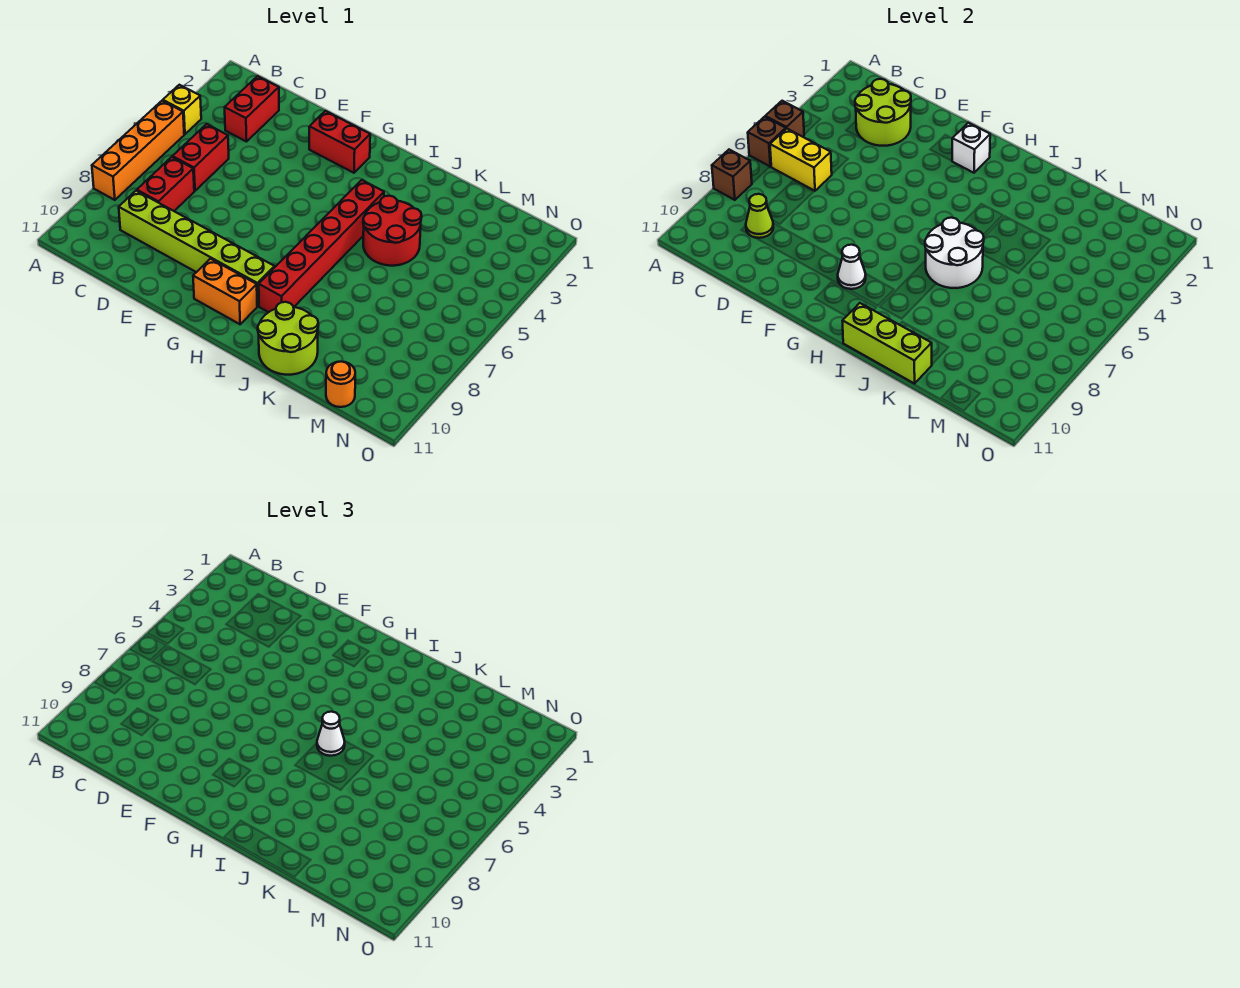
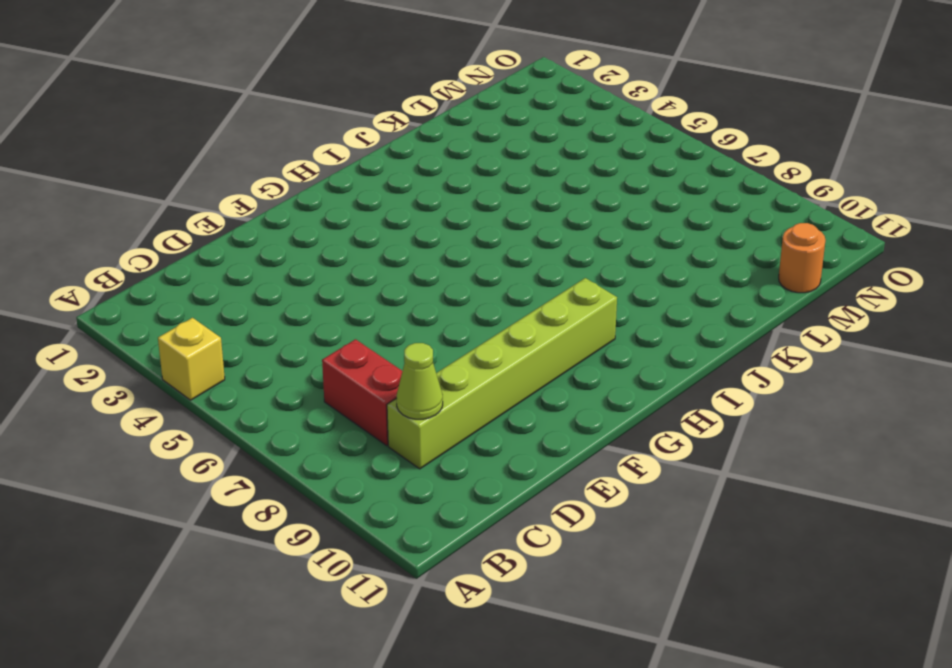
none -> orange 1x4 brick [92,101,184,200]
none -> red 1x2 brick [225,76,279,142]
none -> red 1x2 brick [173,124,229,191]

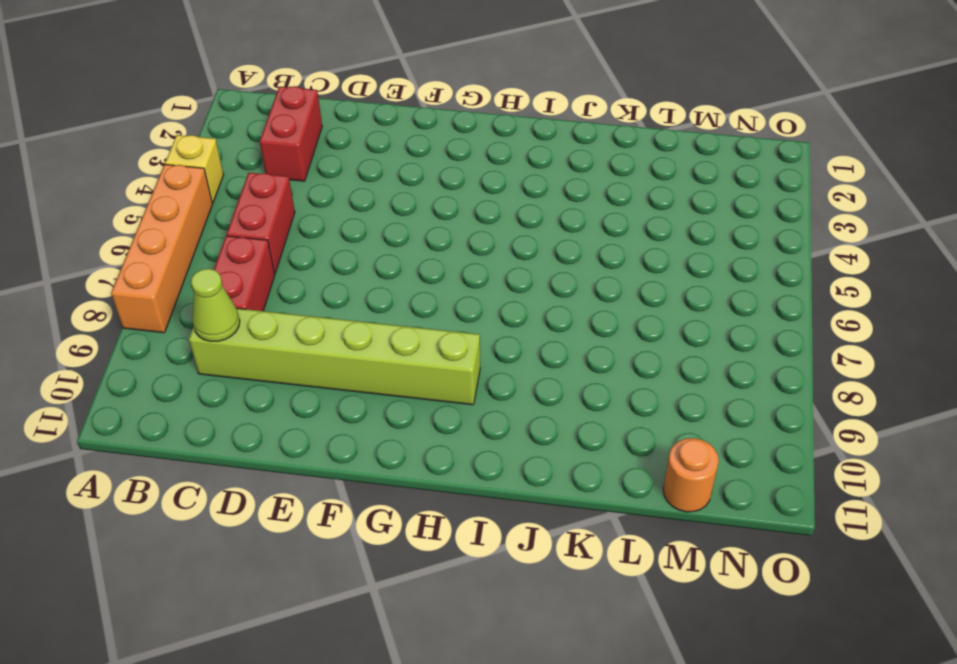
none -> red 1x2 brick [309,111,370,173]
none -> orange 1x2 brick [193,259,257,324]
none -> red 1x6 brick [259,180,384,312]

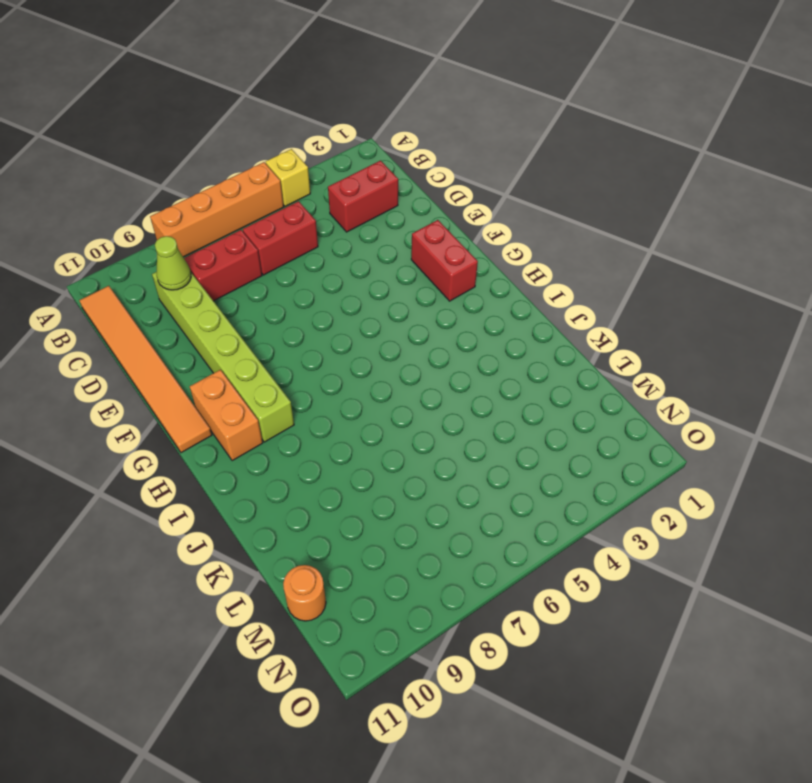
orange 1x6 tile [79,286,212,453] -> none
none -> red 1x6 brick [259,180,384,312]
none -> red 2x2 round brick [363,196,422,266]
none -> lime 2x2 round brick [258,302,318,375]

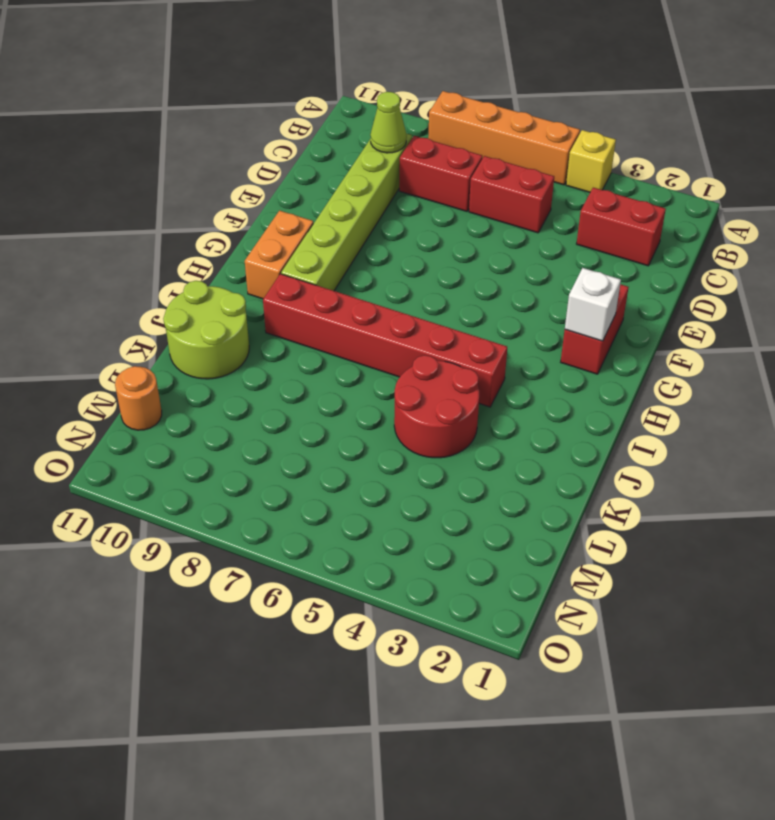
none -> brown 1x1 brick [765,101,804,137]
none -> brown 1x1 brick [748,117,786,167]
none -> brown 1x1 brick [712,150,752,200]

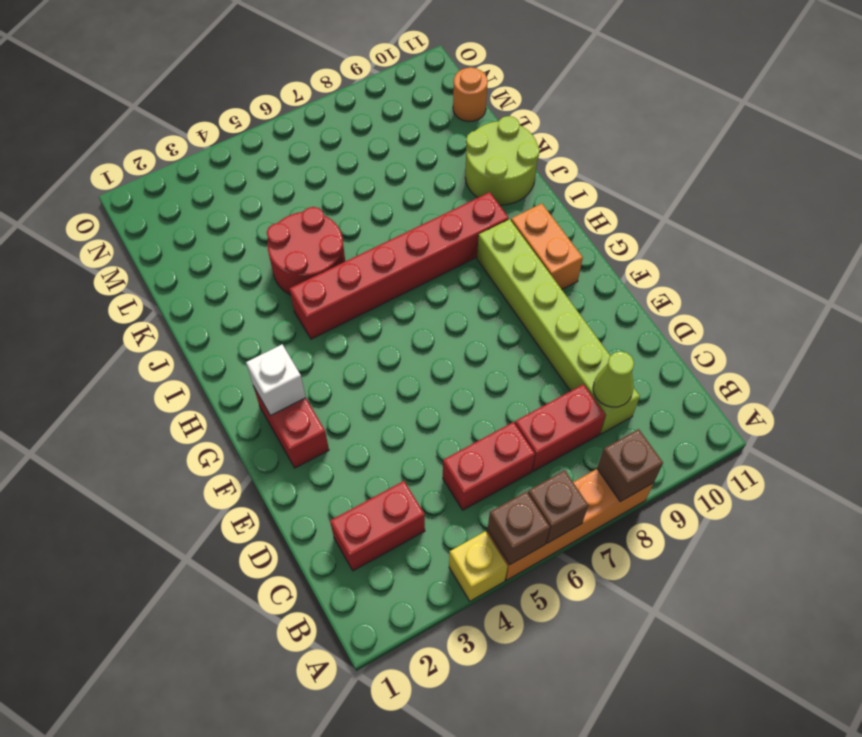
none -> yellow 1x2 brick [770,129,832,191]
none -> lime 2x2 round brick [855,79,911,146]
none -> white 1x1 cone [838,245,866,289]

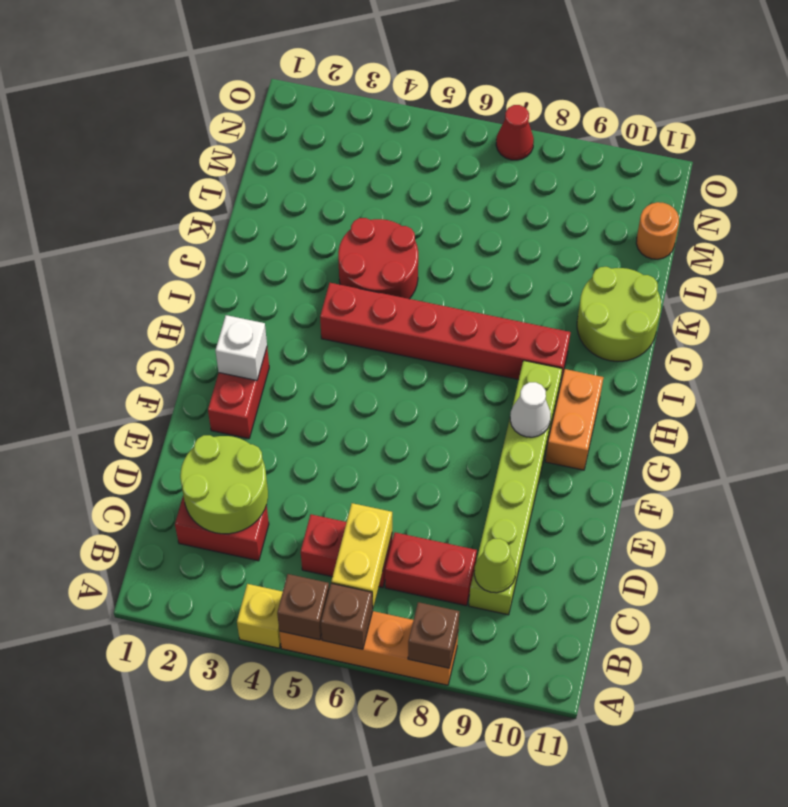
red 1x1 cone [496,105,534,160] -> none
none -> white 2x2 round brick [925,218,984,288]
none -> lime 1x3 brick [843,303,932,384]
none -> white 1x1 cone [317,712,345,756]

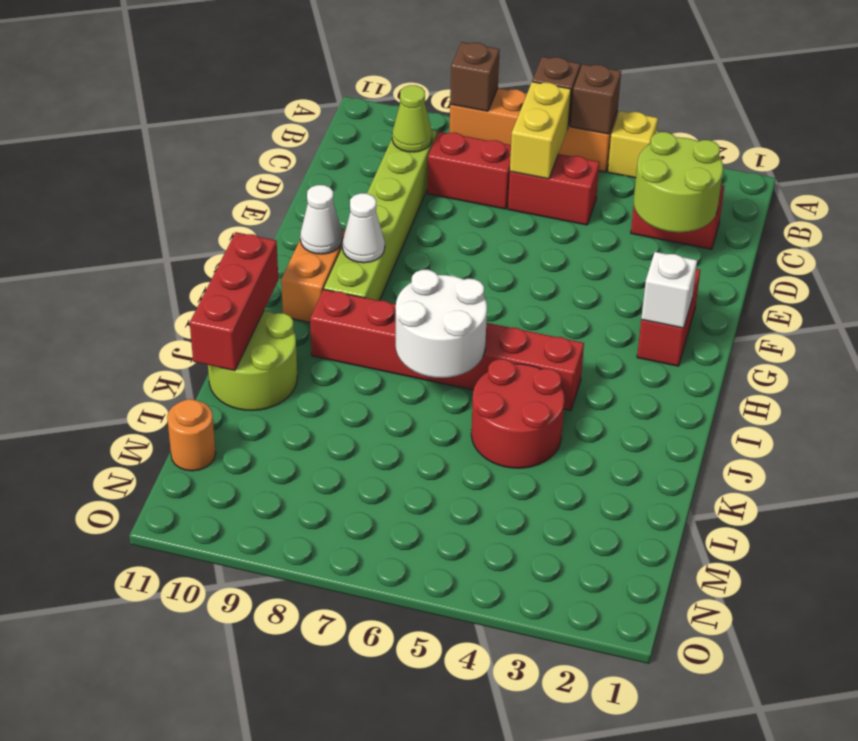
white 1x1 cone [300,185,342,254] -> white 1x1 cone moved to [317,712,345,756]
red 1x3 brick [190,232,278,371] -> lime 1x3 brick [843,303,932,384]

